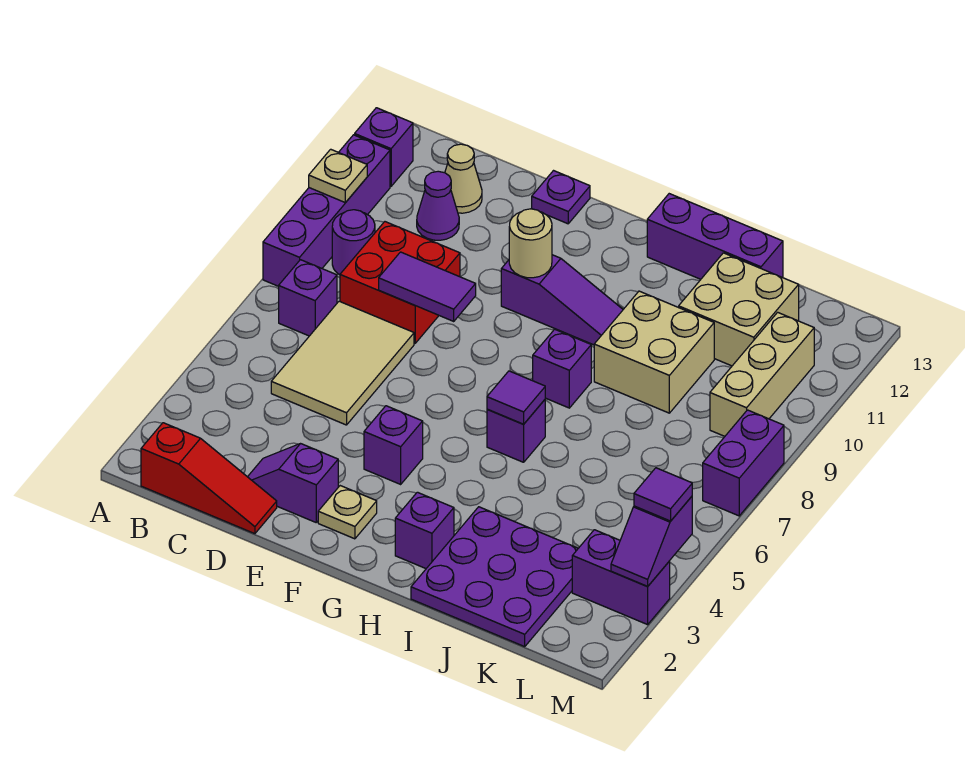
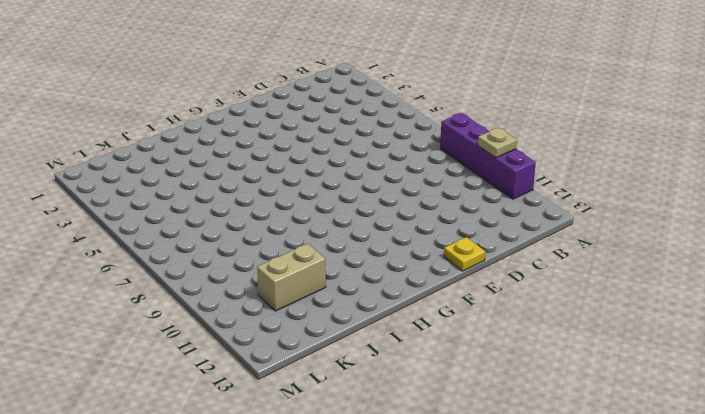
yellow 1x1 plate [444,237,485,271] -> purple 1x1 plate [532,171,590,224]
tan 1x2 brick [257,244,326,311] -> tan 2x2 brick [679,253,799,366]
none -> purple 1x1 brick [355,108,413,186]
none -> red 1x3 slope [141,423,277,534]
none -> purple 1x1 brick [279,260,337,336]
none -> purple 1x1 round brick [332,210,375,275]

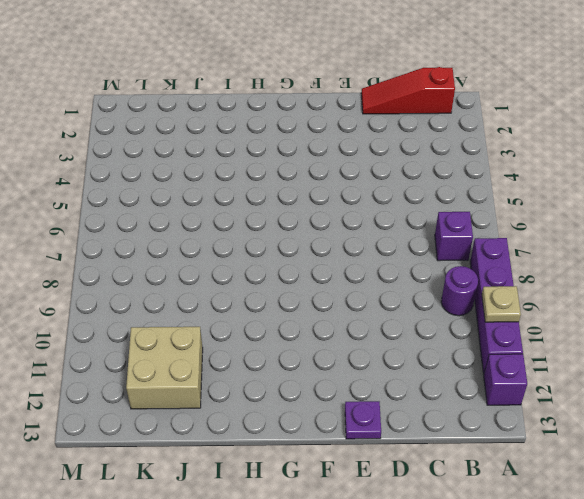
none -> tan 2x3 tile [271,301,414,425]
none -> red 2x2 brick [340,222,460,343]
none -> purple 1x1 cone [417,171,459,240]
none -> tan 1x1 cone [445,144,482,213]

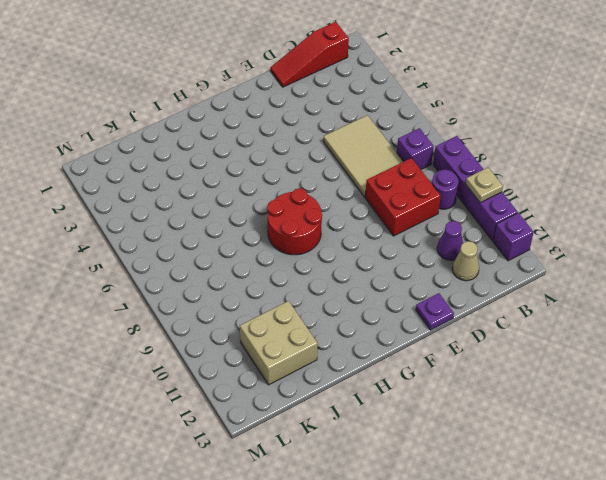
red 2x2 round brick [267,188,322,255] -> purple 1x1 brick [533,329,591,408]
none -> purple 1x2 slope [248,444,338,522]
none -> tan 1x1 plate [318,486,377,539]
none -> purple 1x1 brick [364,406,423,484]
none -> purple 1x3 slope [501,255,623,345]

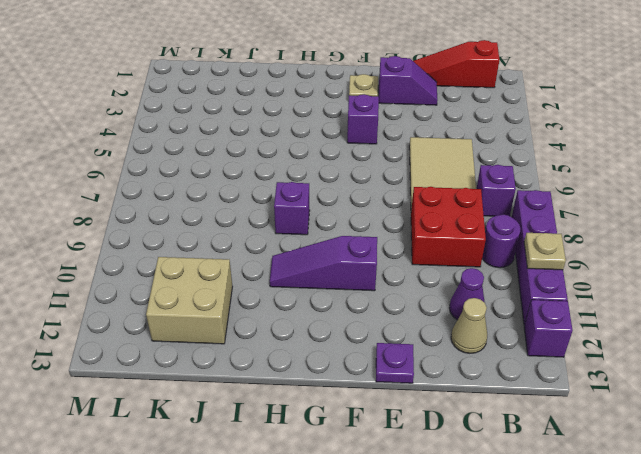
none -> purple 1x1 brick [395,492,454,568]
none -> purple 1x1 brick [487,400,545,462]
none -> purple 1x3 brick [647,194,783,279]
none -> purple 3x3 plate [411,507,578,647]

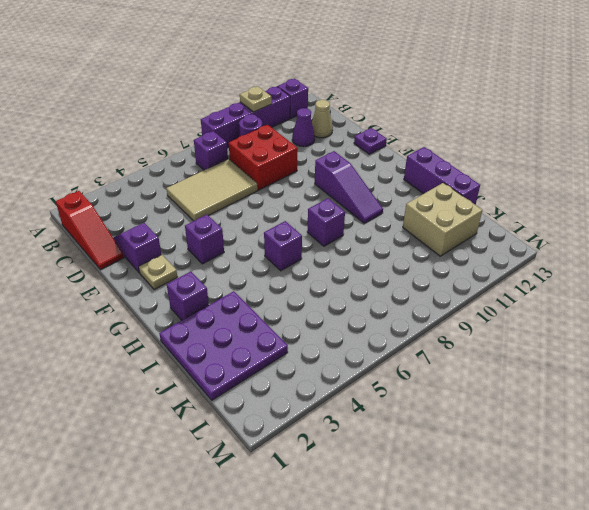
none -> tan 2x2 brick [594,291,714,413]
none -> purple 1x2 brick [572,530,670,625]
none -> tan 1x3 brick [710,312,814,436]
none -> purple 1x2 brick [703,410,784,516]

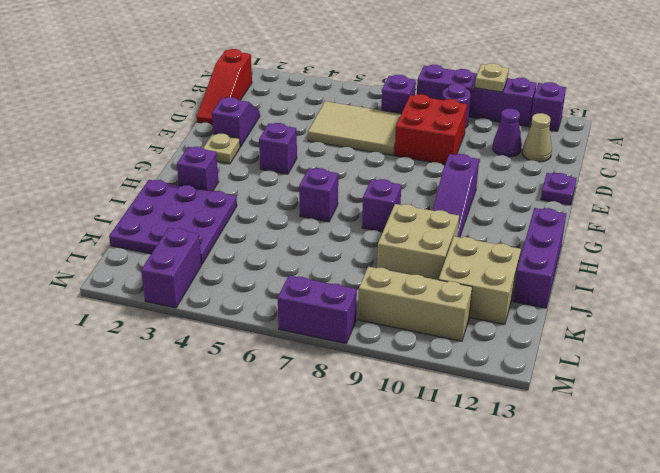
none -> purple 1x2 tile [379,252,476,321]
none -> tan 1x1 round brick [509,209,552,278]
none -> purple 1x1 tile [487,371,545,424]
none -> purple 1x2 slope [611,497,692,586]

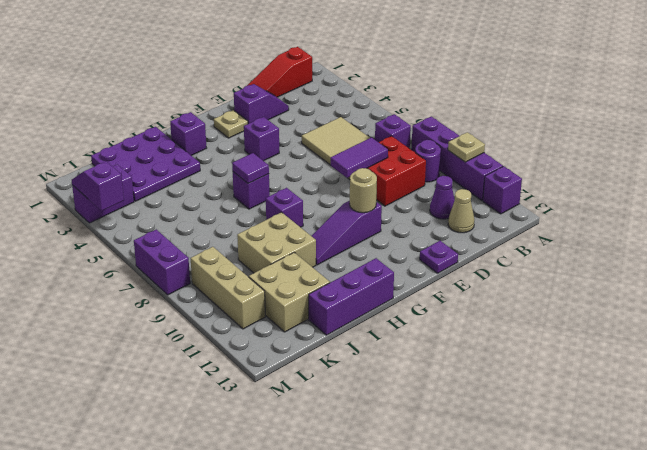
none -> purple 1x1 tile [634,468,692,521]

